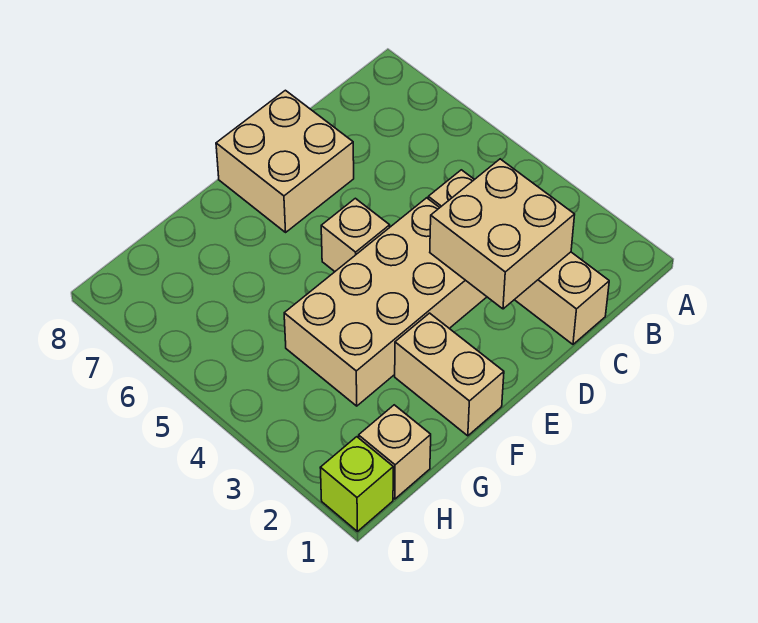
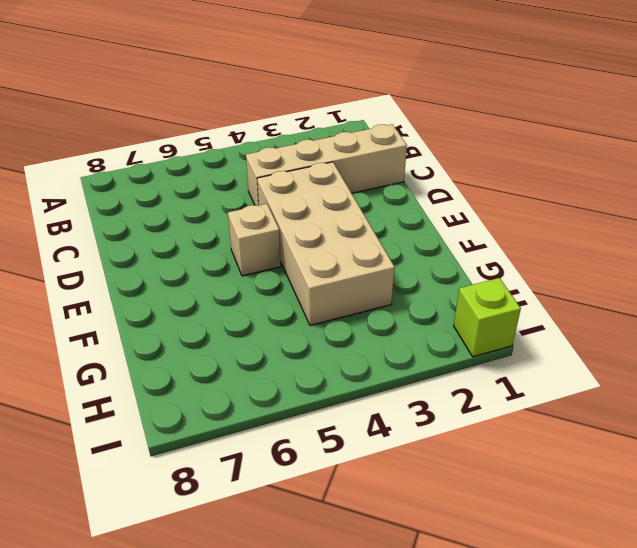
none -> tan 2x2 brick [216,90,354,232]
none -> tan 1x2 brick [395,313,504,436]

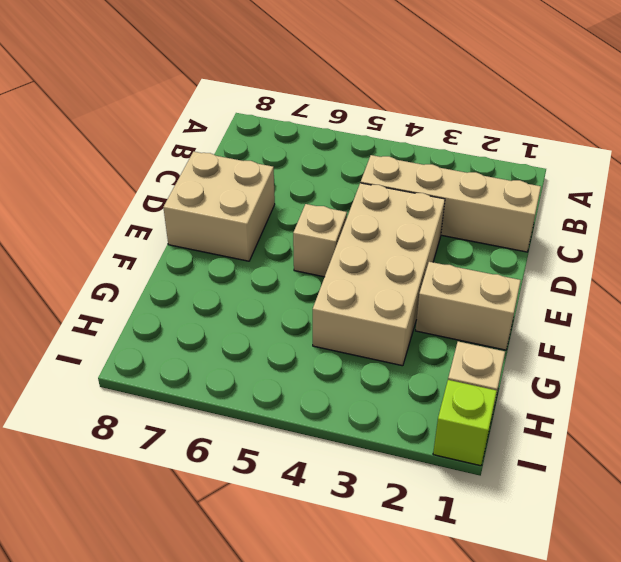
none -> tan 2x2 brick [430,159,575,309]

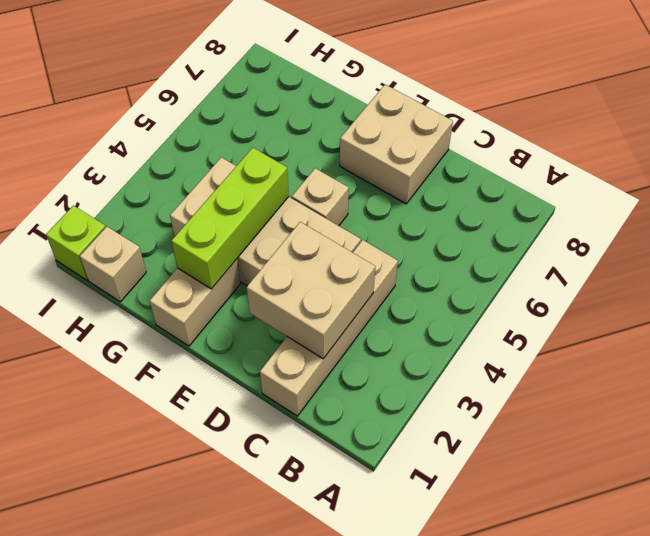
lime 1x3 brick [171,148,289,289] -> none

